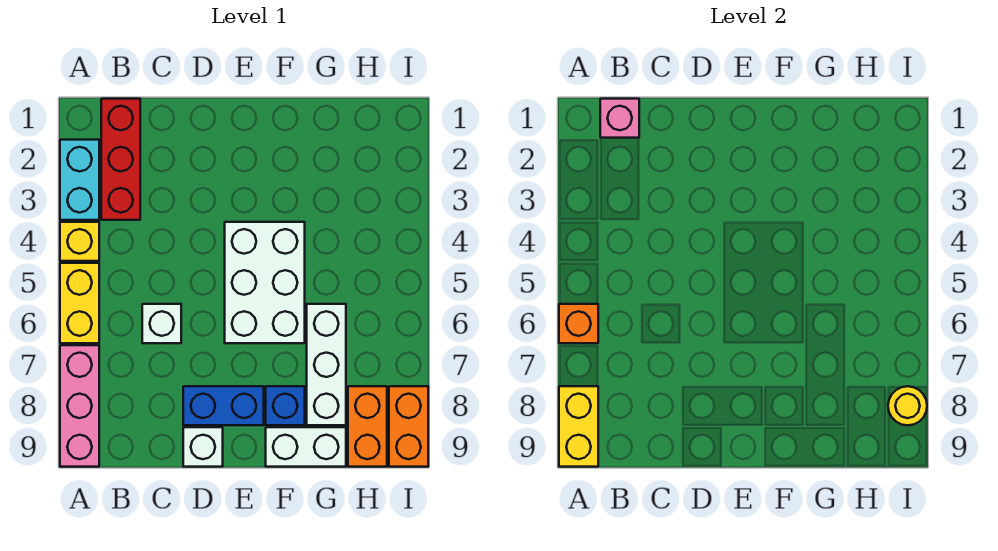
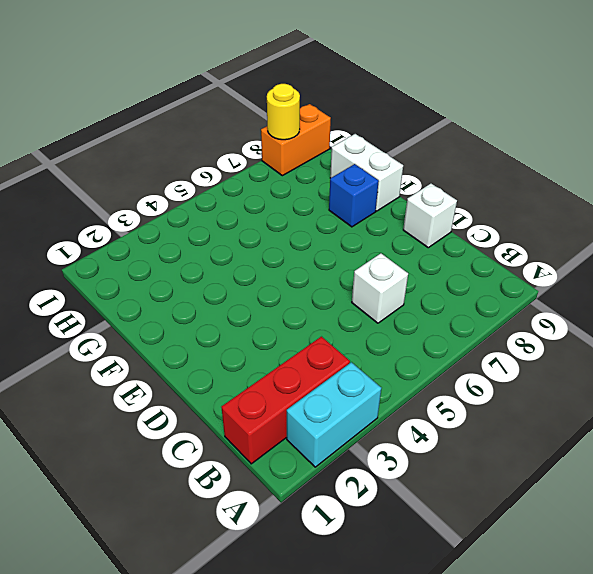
none -> yellow 1x1 brick [60,222,99,261]
none -> yellow 1x2 brick [60,263,99,343]
none -> pink 1x3 brick [60,345,99,467]

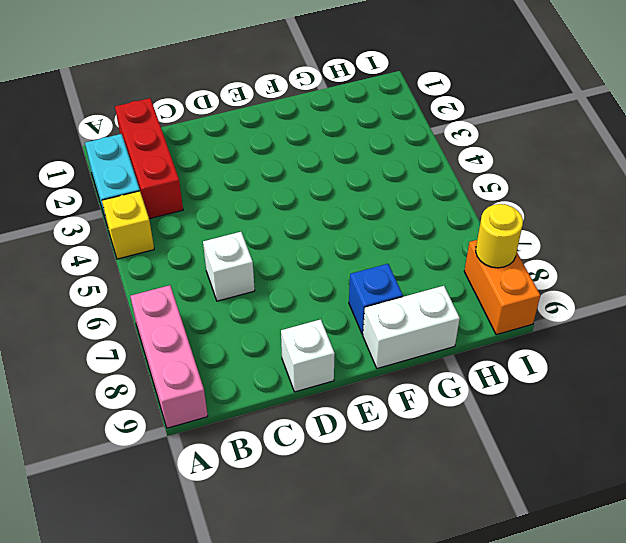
none -> yellow 1x2 brick [60,263,99,343]
none -> blue 1x2 brick [183,386,264,425]
none -> white 2x3 brick [225,222,305,343]

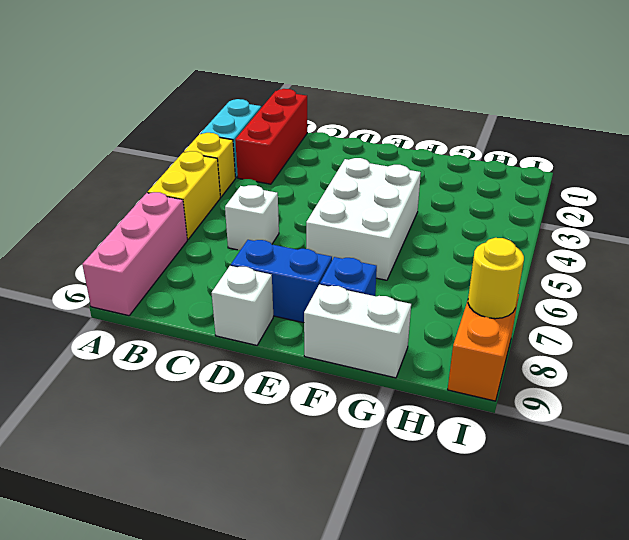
none -> white 1x3 brick [307,304,346,425]
none -> orange 1x2 brick [348,386,387,467]
none -> orange 1x1 brick [559,304,598,343]

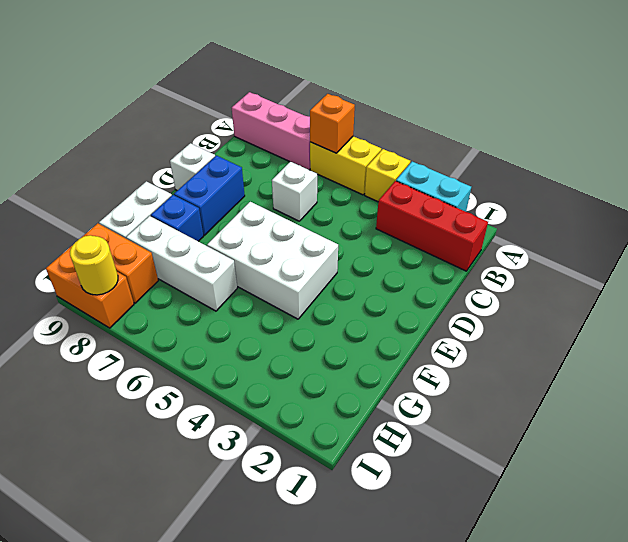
none -> yellow 1x2 brick [559,386,598,467]
none -> pink 1x1 brick [600,99,639,138]

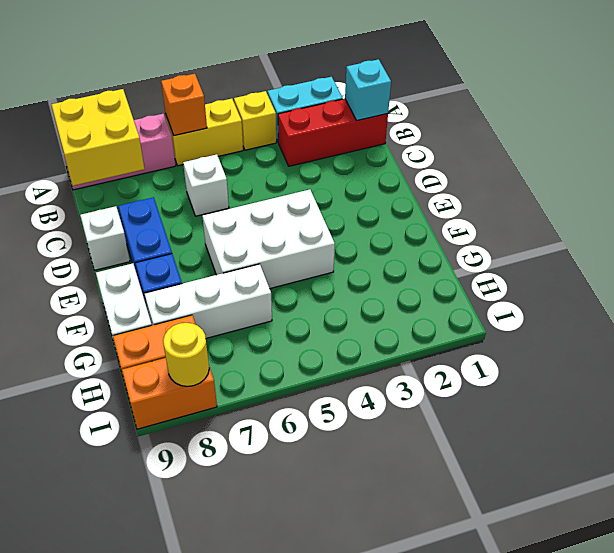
yellow 2x2 brick [51,89,145,186] -> yellow 1x2 brick [559,386,598,467]
cyan 1x1 brick [345,59,391,120] -> pink 1x1 brick [600,99,639,138]

